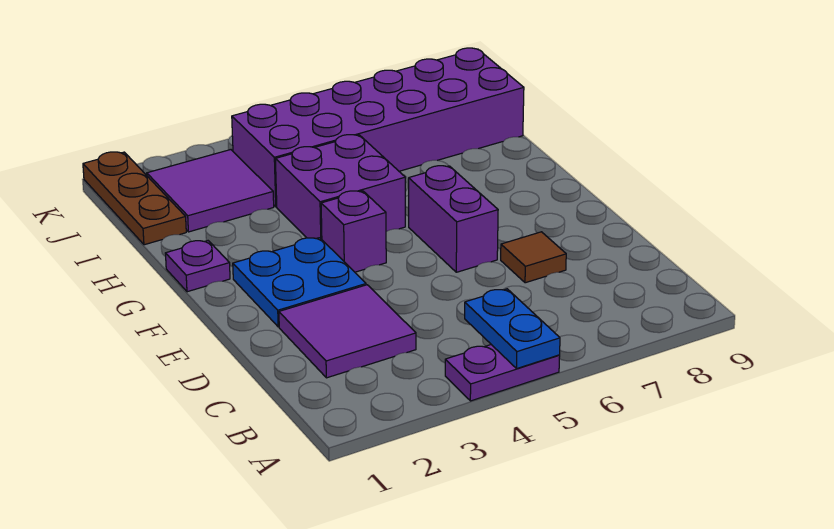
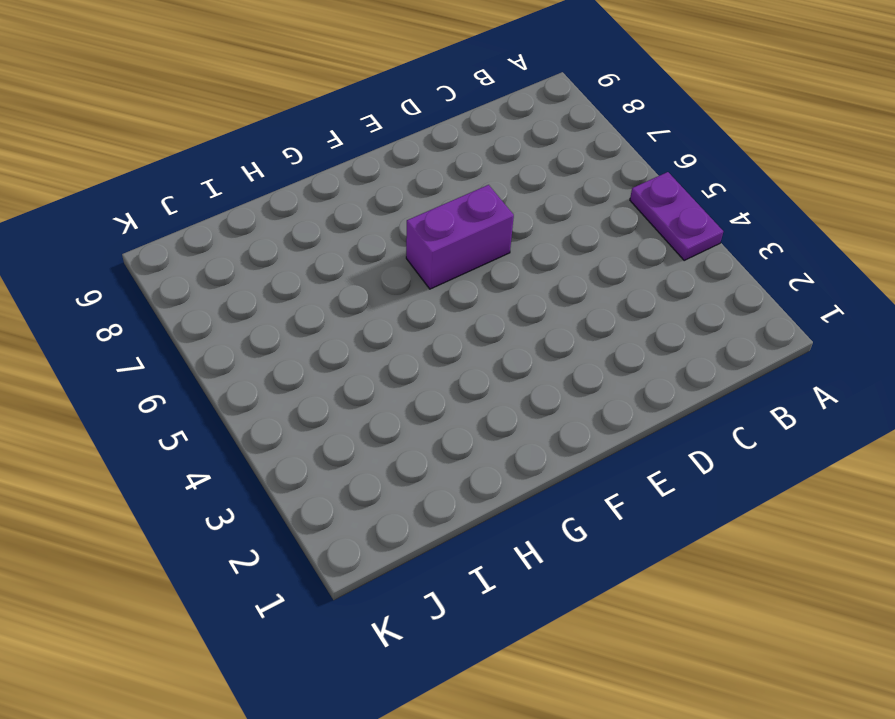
none -> purple 2x2 tile [279,285,416,378]
none -> brown 1x1 tile [501,232,566,283]
none -> blue 2x2 plate [233,238,366,327]

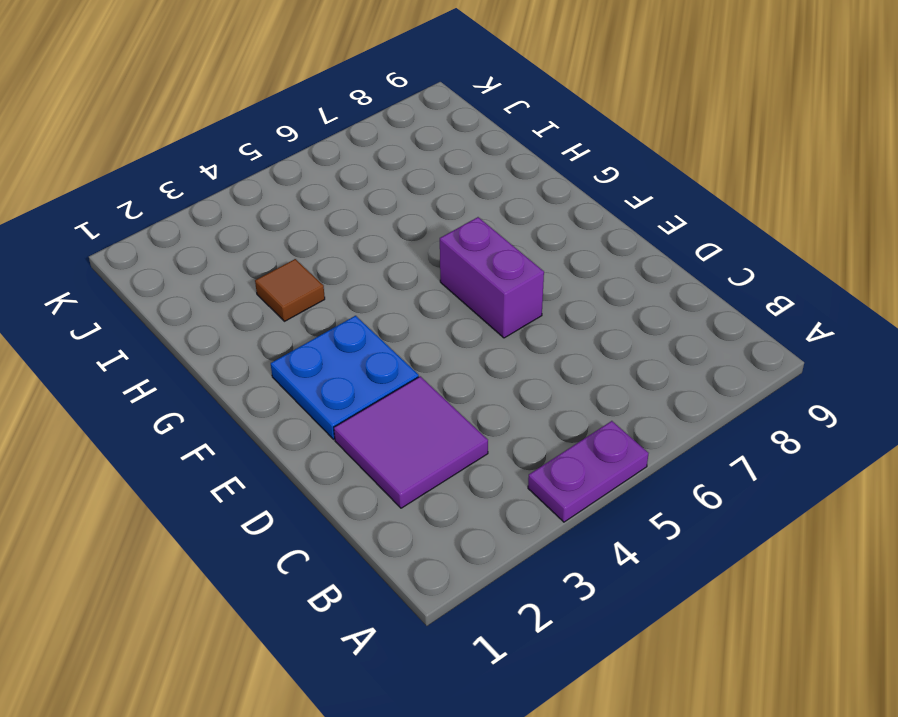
brown 1x1 tile [255,259,325,321] -> brown 1x1 tile moved to [501,232,566,283]
none -> purple 1x1 brick [321,191,386,272]
none -> purple 1x1 plate [165,241,230,292]
none -> purple 2x2 brick [275,135,405,239]

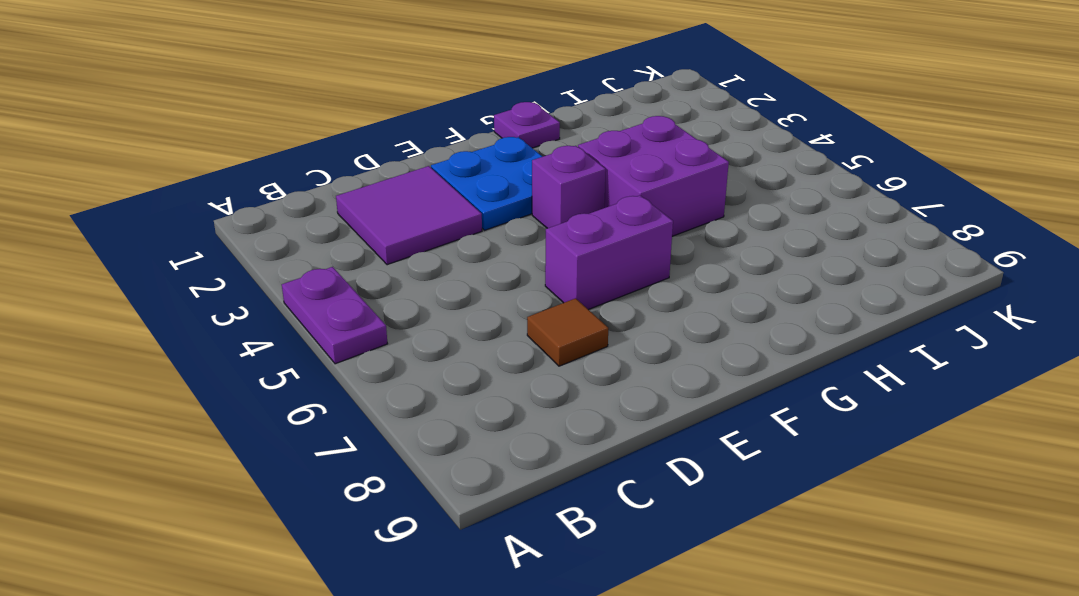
none -> brown 1x3 plate [83,152,186,245]
none -> purple 2x2 tile [147,150,274,232]
none -> purple 2x6 brick [232,48,524,207]

